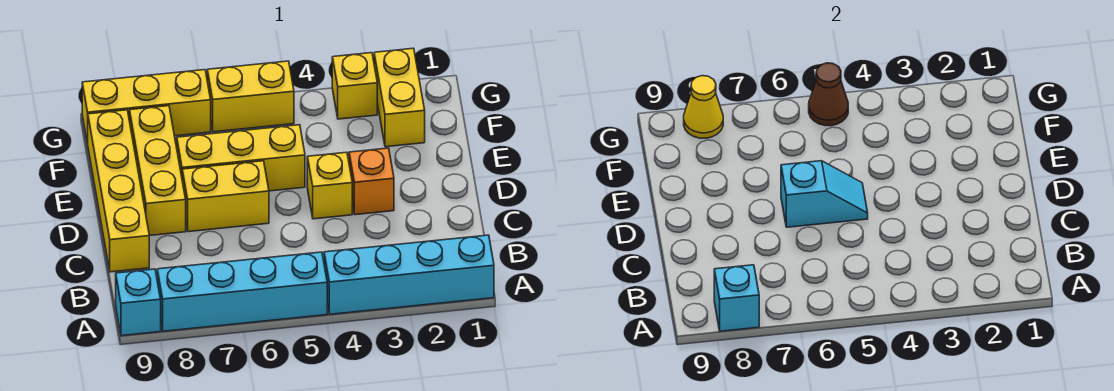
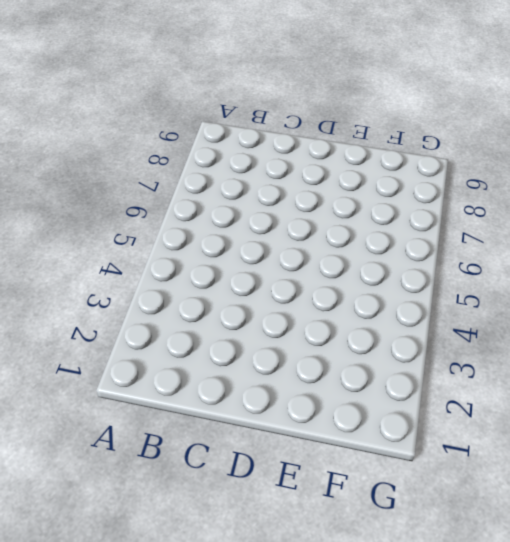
none -> cyan 1x4 brick [324,235,494,314]
none -> cyan 1x4 brick [157,252,327,331]
none -> cyan 1x1 brick [116,269,161,336]

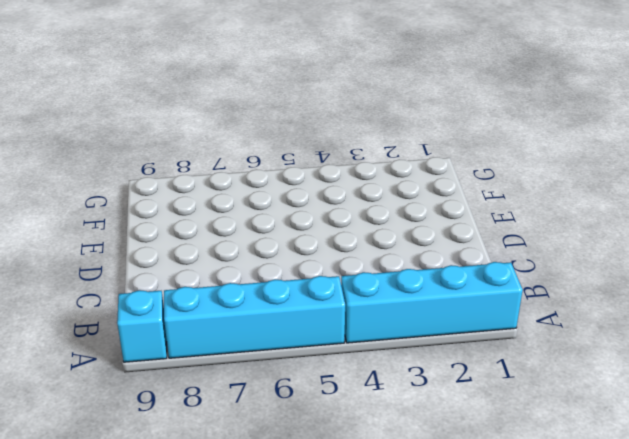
none -> yellow 1x4 brick [88,110,149,272]
none -> orange 1x1 brick [349,148,394,215]
none -> yellow 1x1 brick [307,152,352,219]

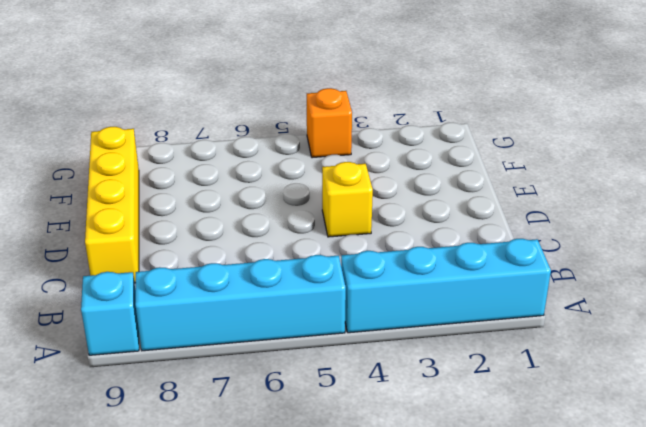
orange 1x1 brick [307,88,352,158] -> orange 1x1 brick moved to [349,148,394,215]
none -> yellow 1x2 brick [182,161,269,232]
none -> yellow 1x3 brick [130,106,186,236]
none -> yellow 1x3 brick [177,125,305,191]

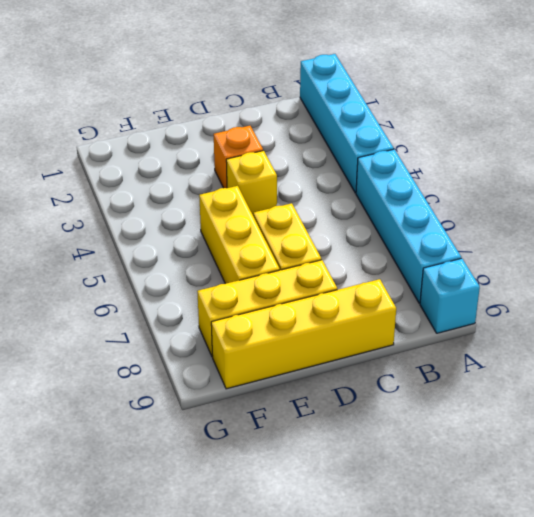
none -> yellow 1x2 brick [374,48,425,147]
none -> yellow 1x1 brick [332,53,377,119]
none -> yellow 1x2 brick [207,61,294,132]

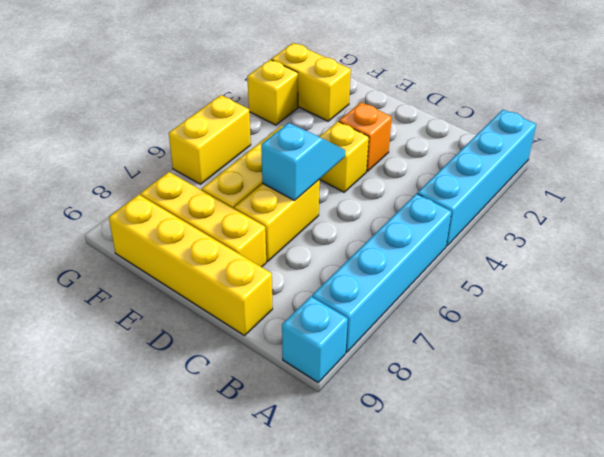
none -> yellow 1x3 brick [82,70,211,144]
none -> cyan 1x1 brick [714,265,759,331]
none -> brown 1x1 cone [809,63,848,126]

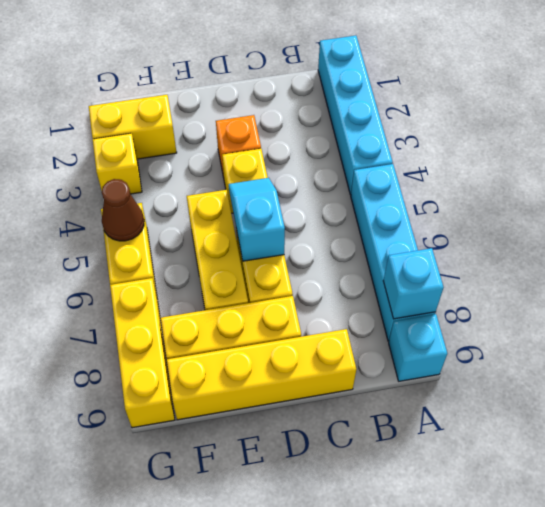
none -> yellow 1x1 cone [684,76,723,138]

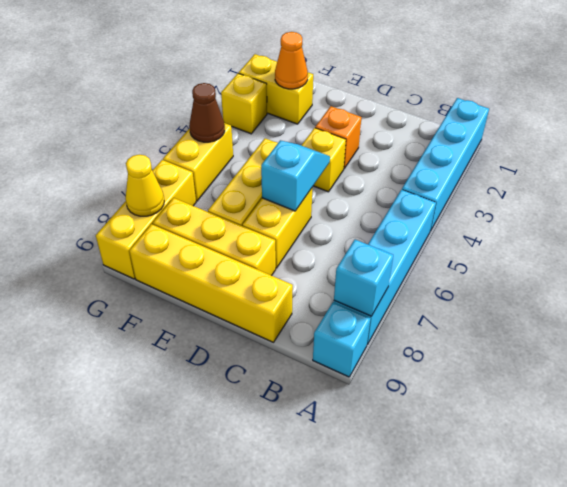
orange 1x1 cone [275,32,308,89] -> none

